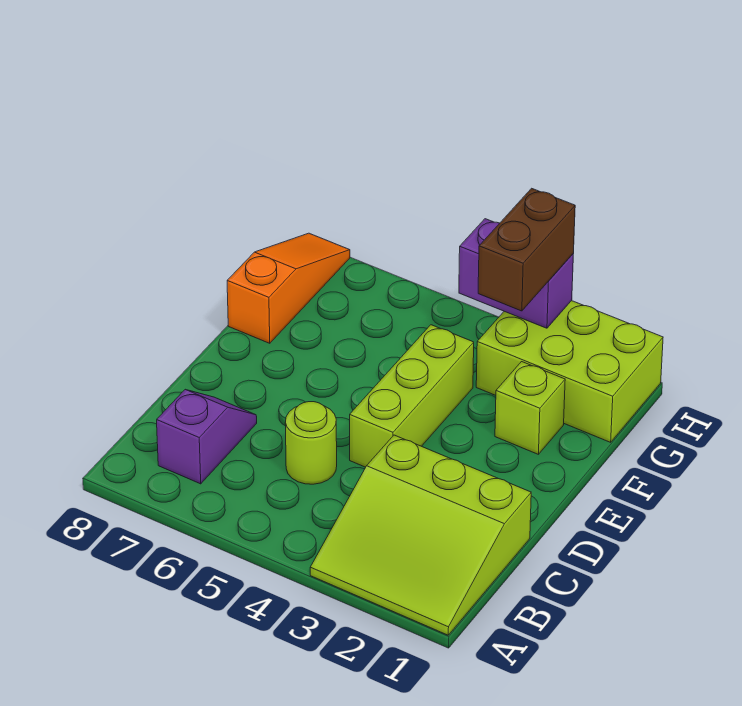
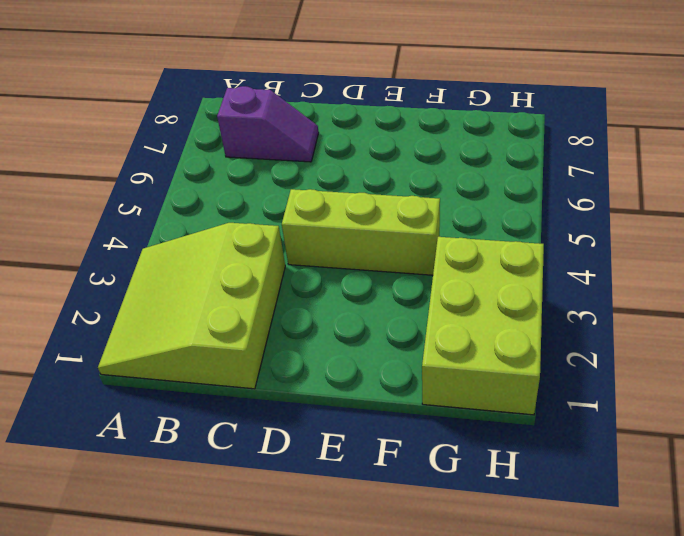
none -> lime 1x1 round brick [285,402,337,484]
none -> lime 1x1 brick [495,362,565,454]

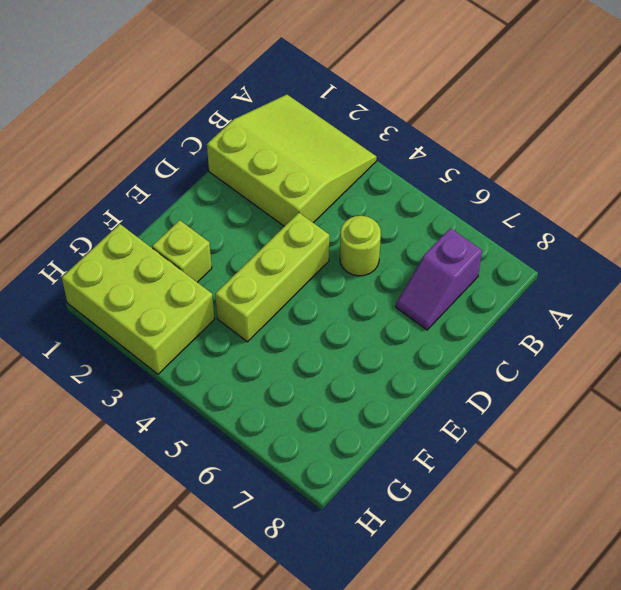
none -> orange 1x3 slope [227,233,350,343]
none -> purple 1x2 brick [459,219,573,328]

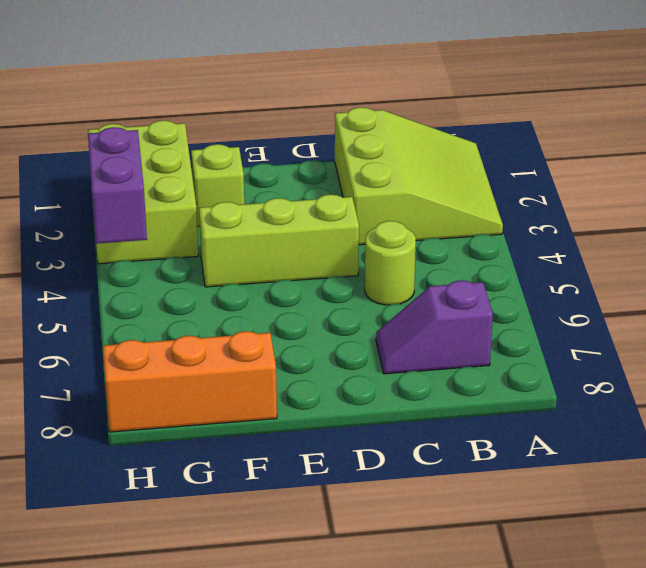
orange 1x3 brick [103,331,277,432] -> orange 1x3 slope [227,233,350,343]
none -> brown 1x2 brick [478,188,575,311]

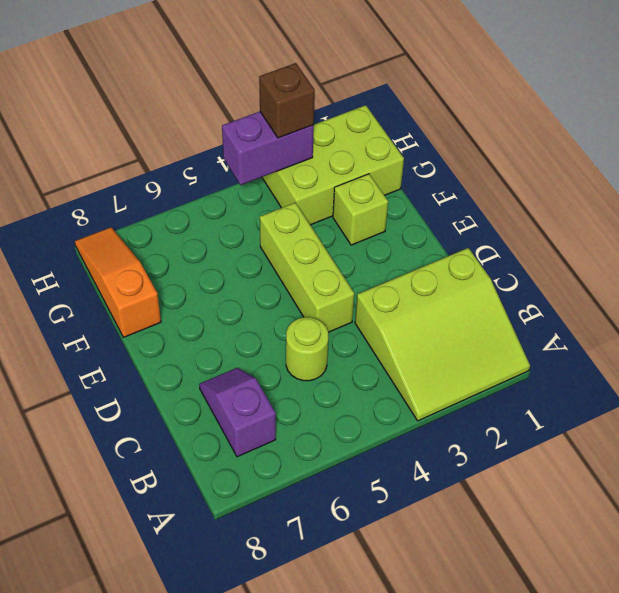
brown 1x1 brick [259,63,315,138] -> brown 1x2 brick [478,188,575,311]

